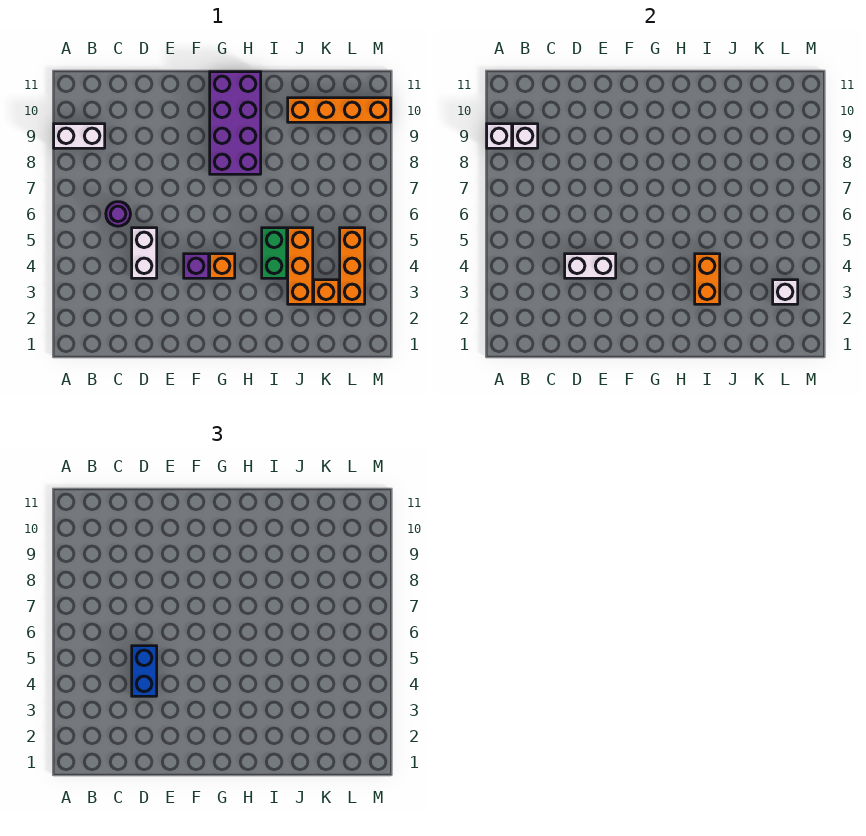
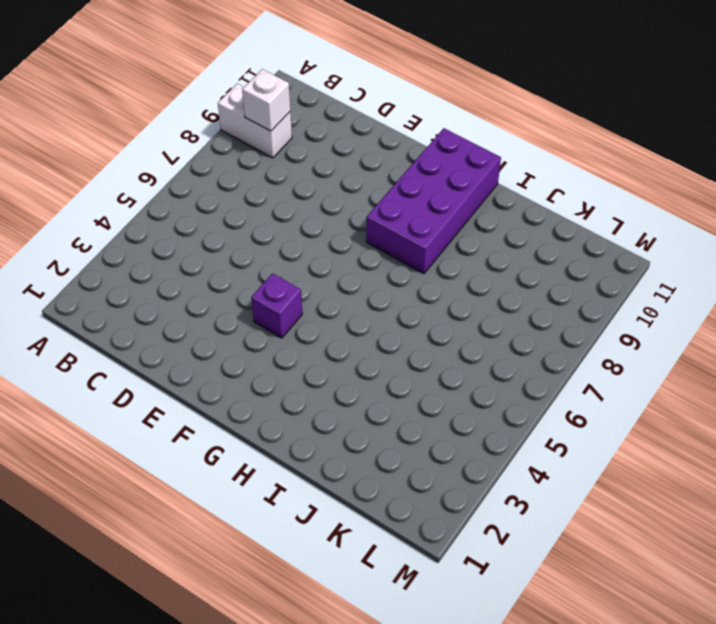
none -> purple 1x1 round brick [106,202,130,226]
none -> white 1x2 brick [132,228,157,278]
none -> orange 1x1 brick [210,254,235,278]

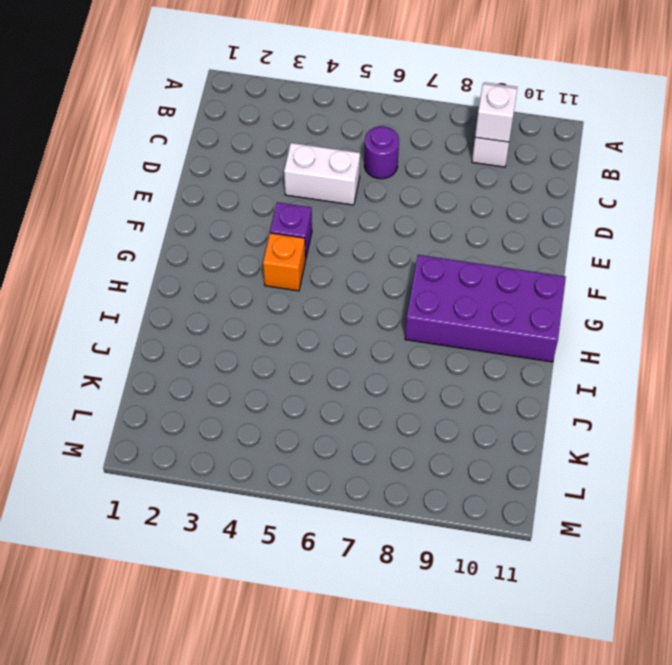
none -> green 1x2 brick [262,228,287,278]
none -> orange 1x3 brick [288,228,313,304]
none -> orange 1x4 brick [288,98,391,122]

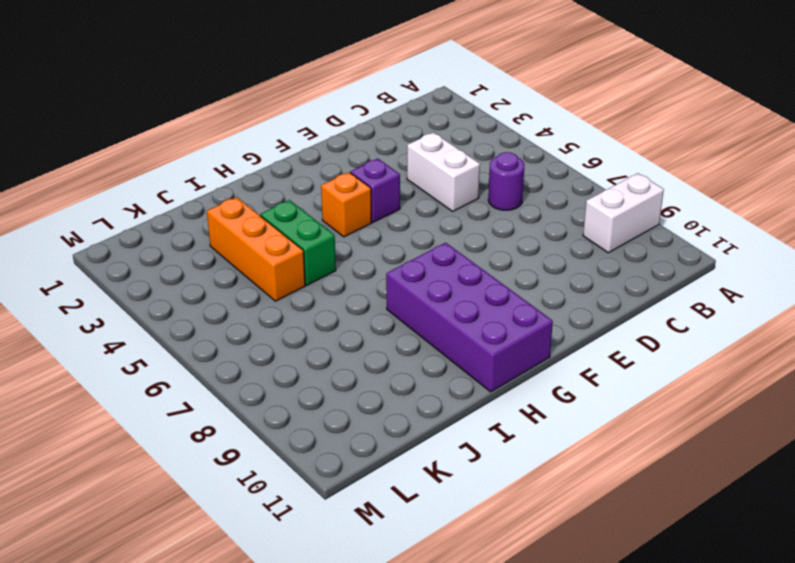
none -> orange 1x4 brick [288,98,391,122]
none -> orange 1x1 brick [314,280,339,304]
none -> orange 1x3 brick [340,228,365,304]

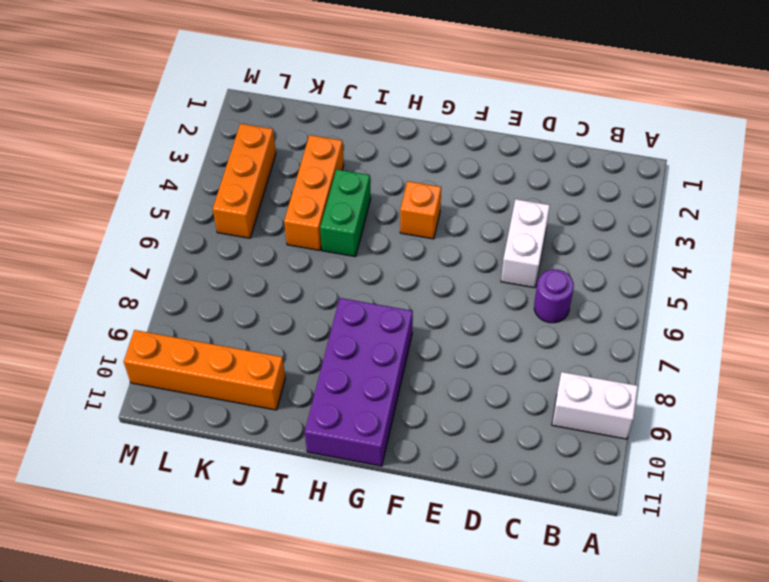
none -> purple 1x1 brick [184,254,209,278]
none -> orange 1x1 brick [314,280,339,304]
none -> white 1x1 brick [487,124,512,148]

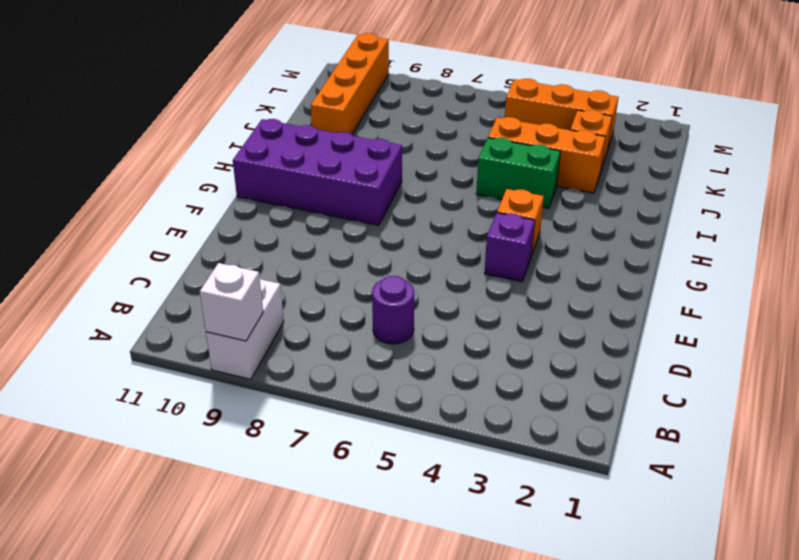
none -> white 1x2 brick [132,228,157,278]
none -> white 1x1 brick [513,124,538,148]
none -> white 1x2 brick [565,254,616,278]

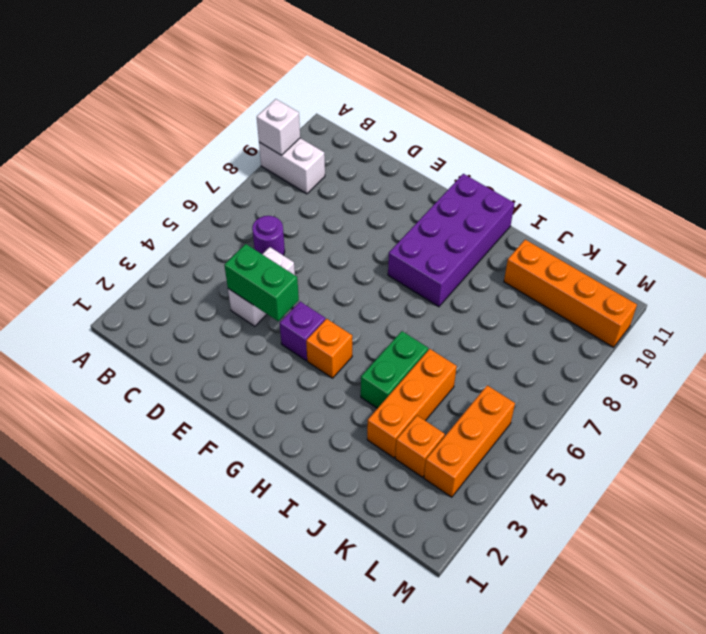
green 1x2 brick [224,244,299,321] -> white 1x2 brick [565,254,616,278]
none -> white 1x1 brick [513,124,538,148]
none -> orange 1x2 brick [695,254,720,304]
none -> white 1x1 brick [773,280,798,304]

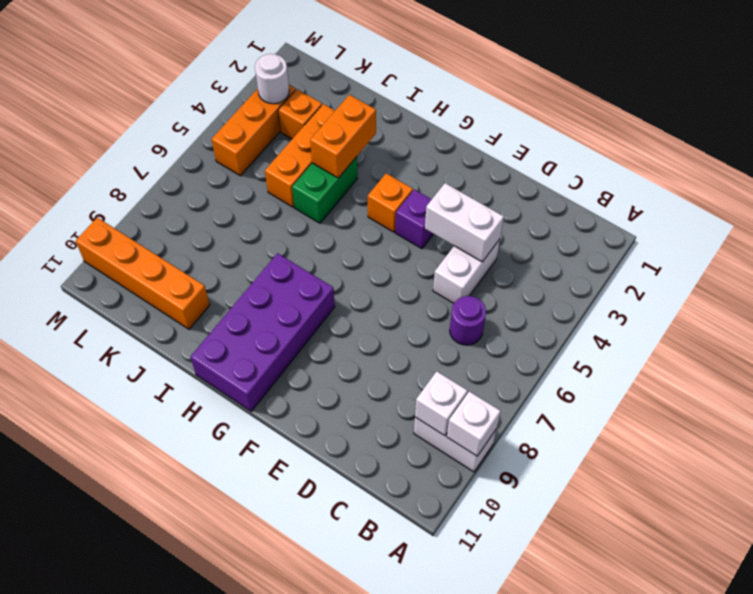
white 1x1 round brick [255,54,289,104] -> white 1x1 brick [773,280,798,304]
none -> blue 1x2 brick [132,646,157,696]

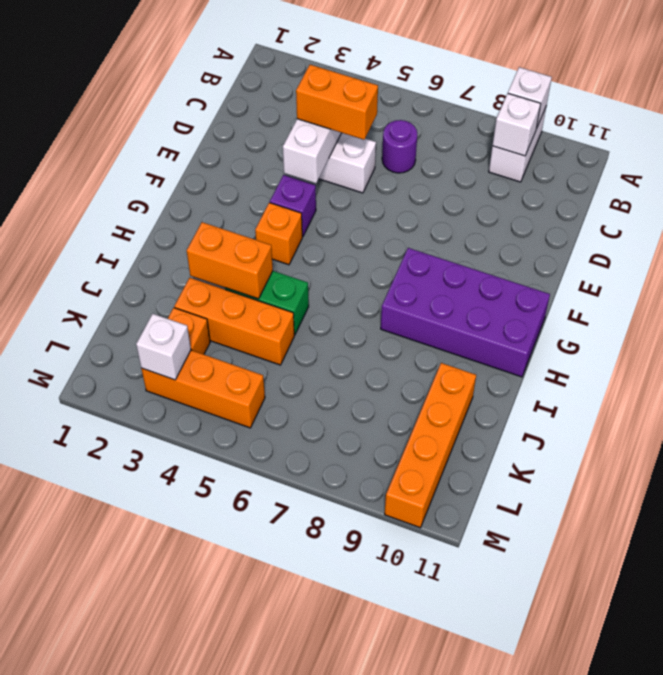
orange 1x2 brick [296,65,378,140] -> blue 1x2 brick [132,646,157,696]

